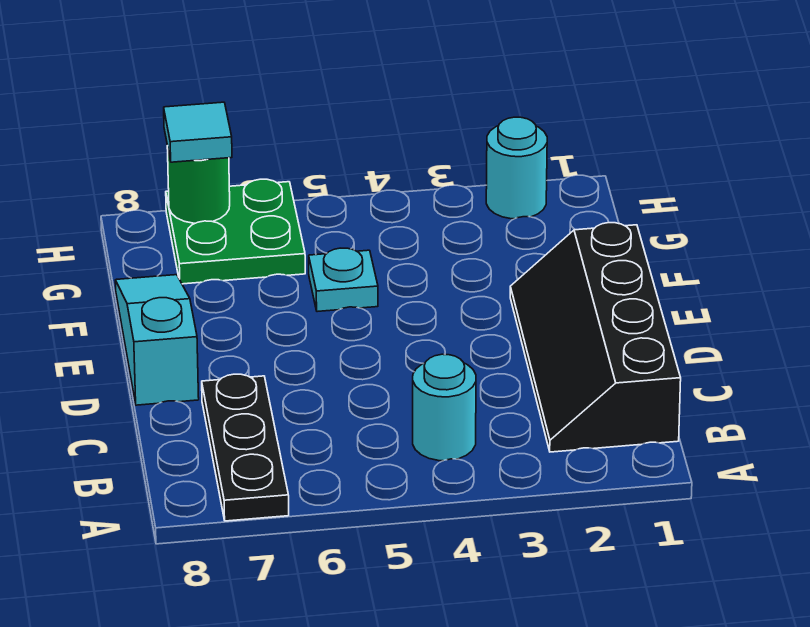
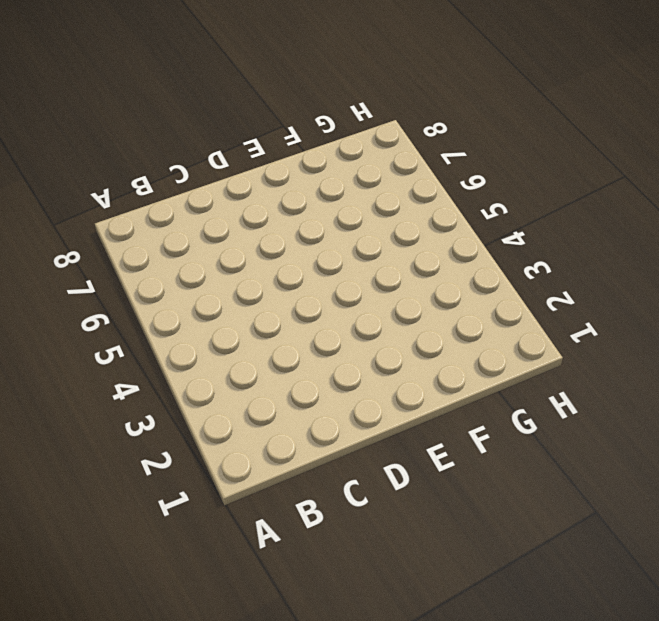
none -> black 1x3 plate [202,374,289,521]
none -> black 2x4 slope [510,223,681,452]

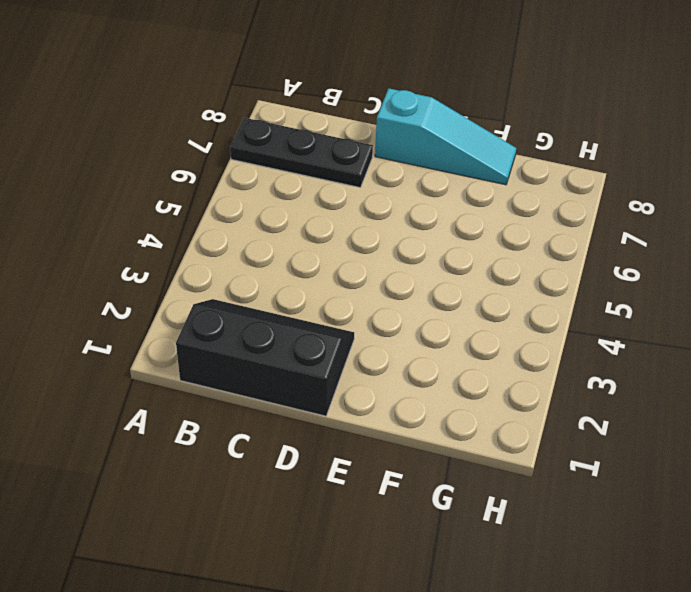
black 2x3 slope [176,299,354,416] -> black 2x4 slope [510,223,681,452]
none -> cyan 1x1 round brick [413,354,476,461]
none -> cyan 1x1 plate [309,248,378,312]

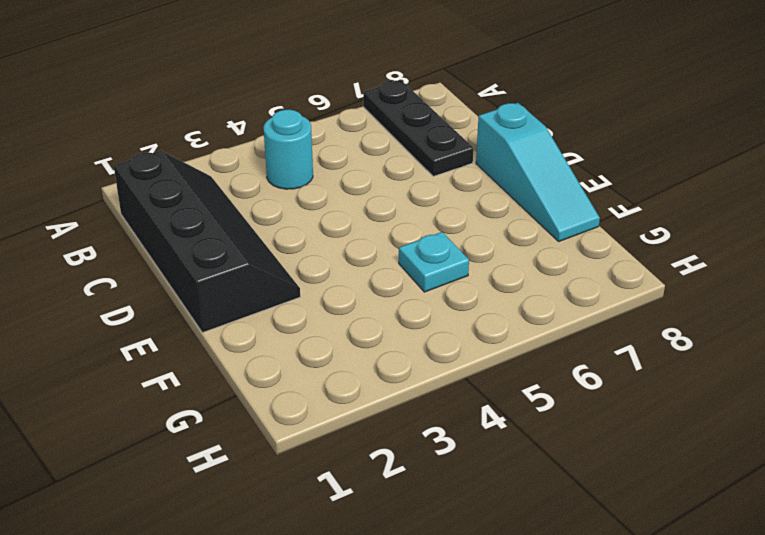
none -> green 2x2 plate [166,179,305,284]
none -> cyan 1x1 round brick [486,117,547,219]

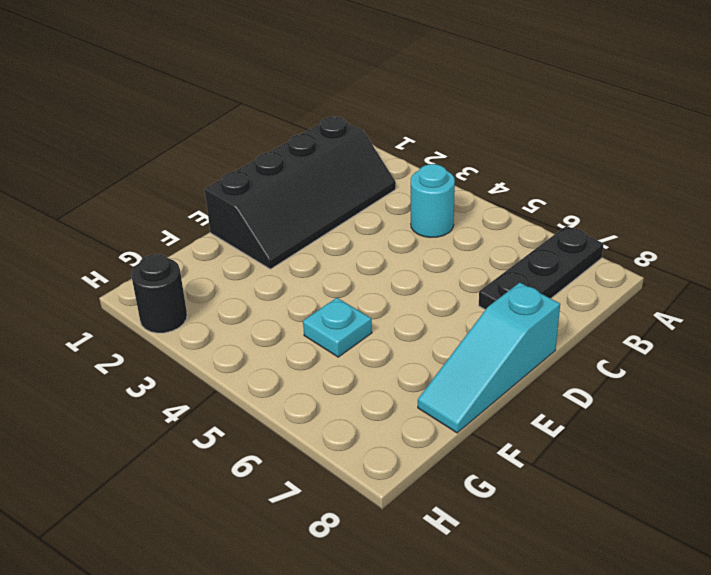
black 1x1 round brick [131,254,187,333] -> cyan 1x1 round brick [486,117,547,219]
none -> green 2x2 plate [166,179,305,284]
none -> green 1x1 round brick [167,146,230,223]

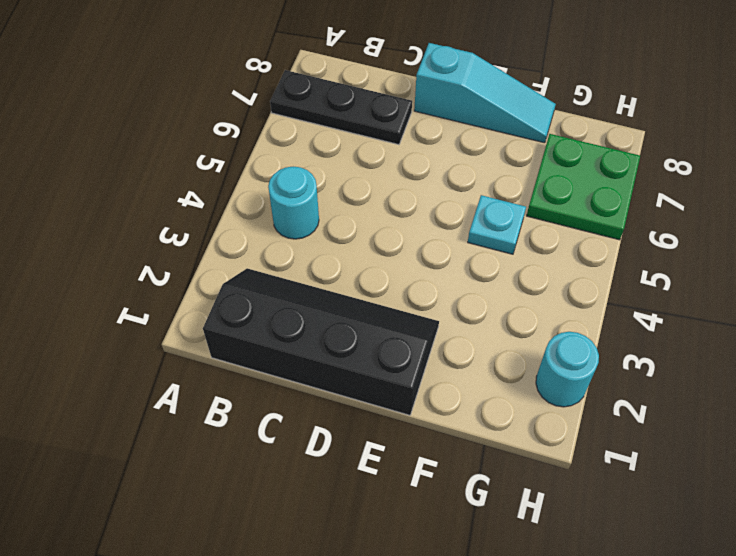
none -> green 1x1 round brick [167,146,230,223]
none -> cyan 1x1 tile [164,102,232,162]

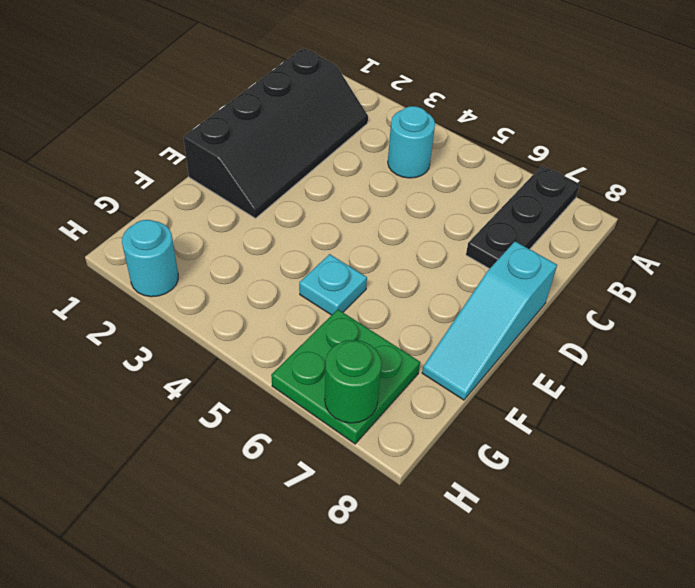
none -> cyan 1x1 tile [164,102,232,162]

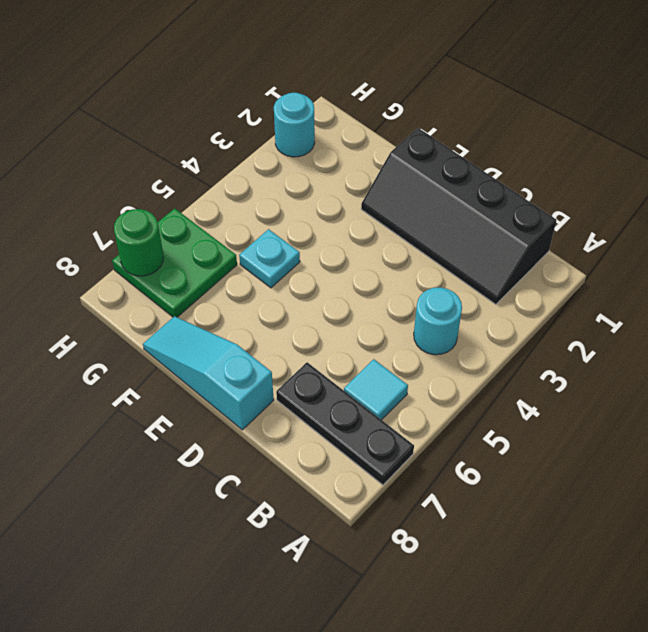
cyan 1x1 tile [344,359,408,420] -> cyan 1x1 tile moved to [164,102,232,162]

